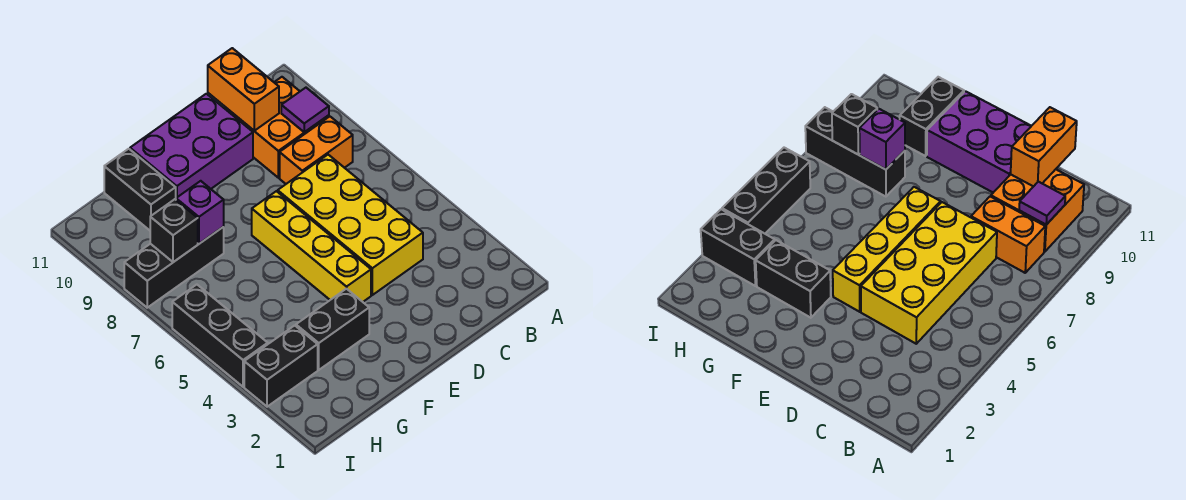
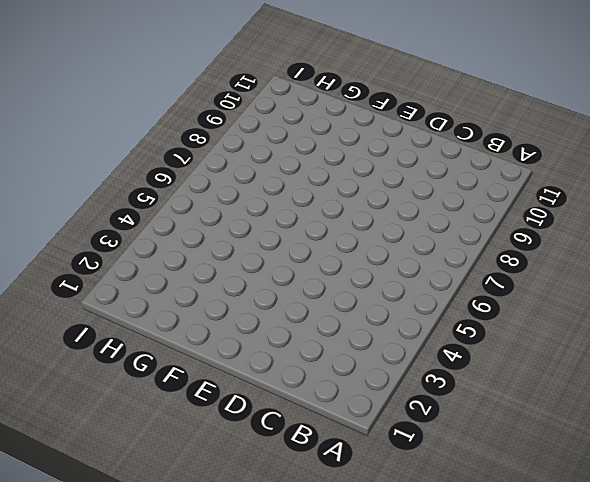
none -> orange 1x2 brick [280,117,353,184]
none -> orange 2x2 brick [232,77,329,178]
none -> yellow 2x4 brick [278,155,423,295]

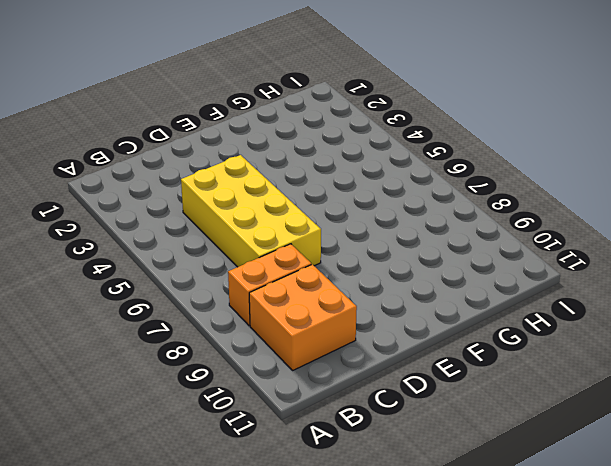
none -> purple 2x3 brick [130,94,253,198]
none -> yellow 1x4 brick [252,191,371,302]
none -> black 1x2 brick [296,289,369,370]

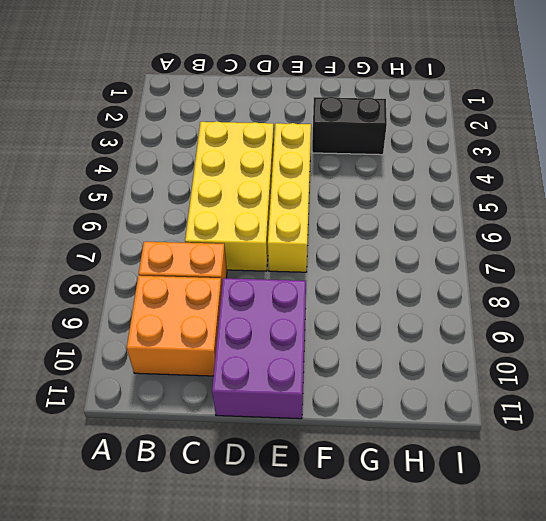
purple 2x3 brick [212,278,306,419] -> purple 2x3 brick turned to [130,94,253,198]
none -> black 1x3 brick [124,227,224,308]
none -> black 1x2 brick [104,149,176,230]
none -> black 1x2 brick [244,325,318,407]

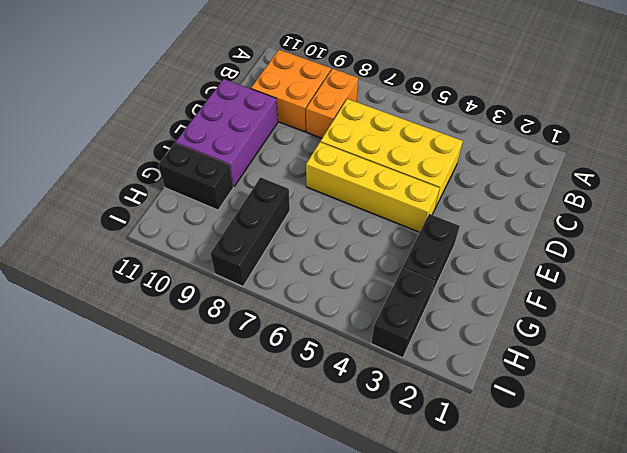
none -> black 1x3 brick [172,285,268,387]
none -> purple 1x1 tile [281,88,329,132]
none -> orange 1x2 brick [208,48,279,131]

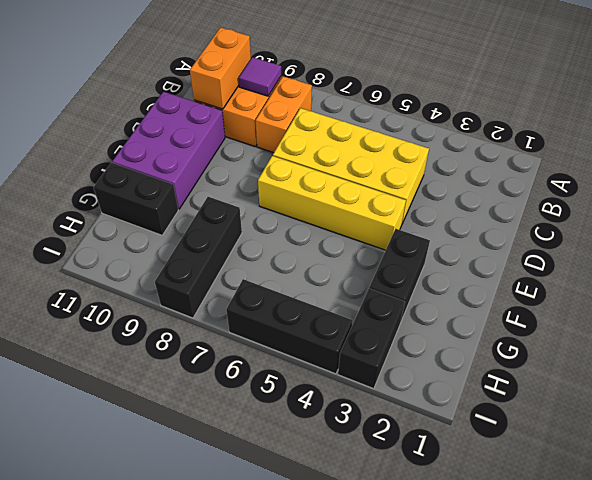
orange 1x2 brick [190,27,251,109] -> orange 1x2 brick turned to [208,48,279,131]
none -> purple 1x1 brick [176,181,224,244]
none -> black 1x1 brick [150,199,198,262]

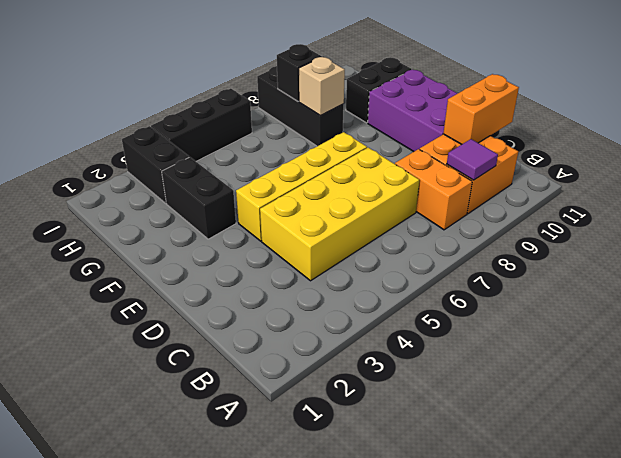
tan 1x1 brick [299,57,345,116] -> purple 1x1 brick [176,181,224,244]

